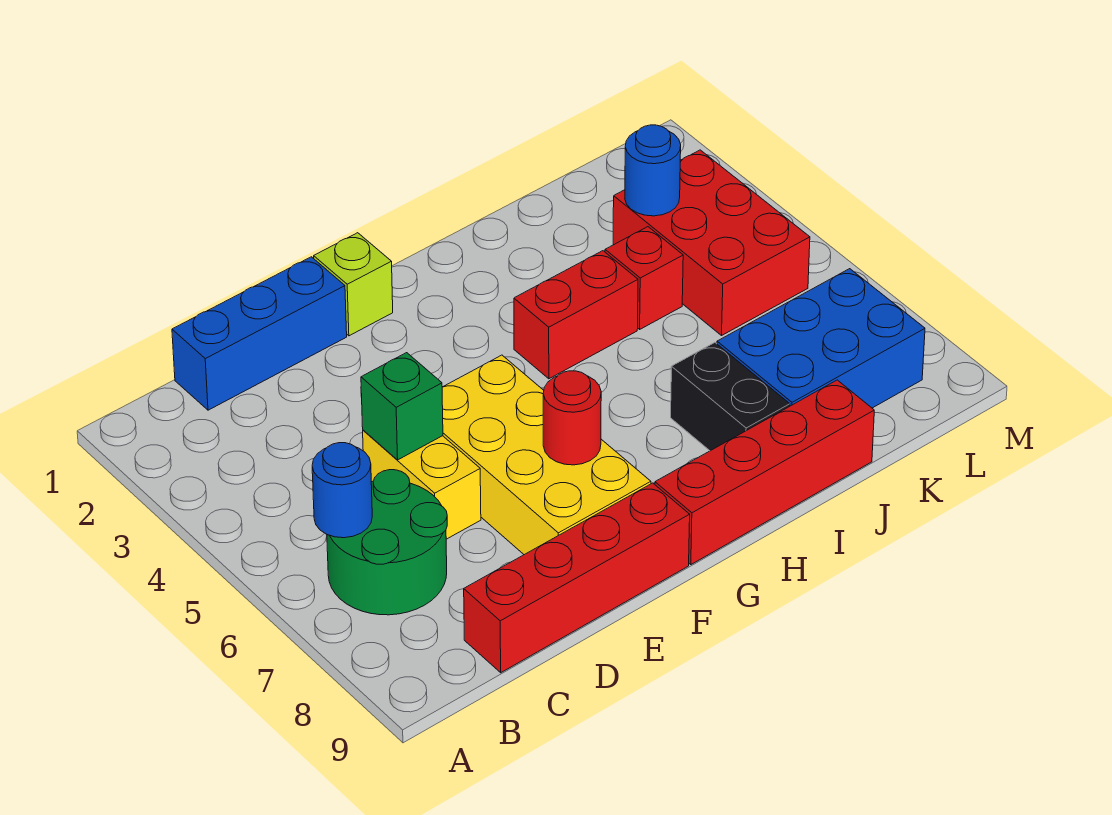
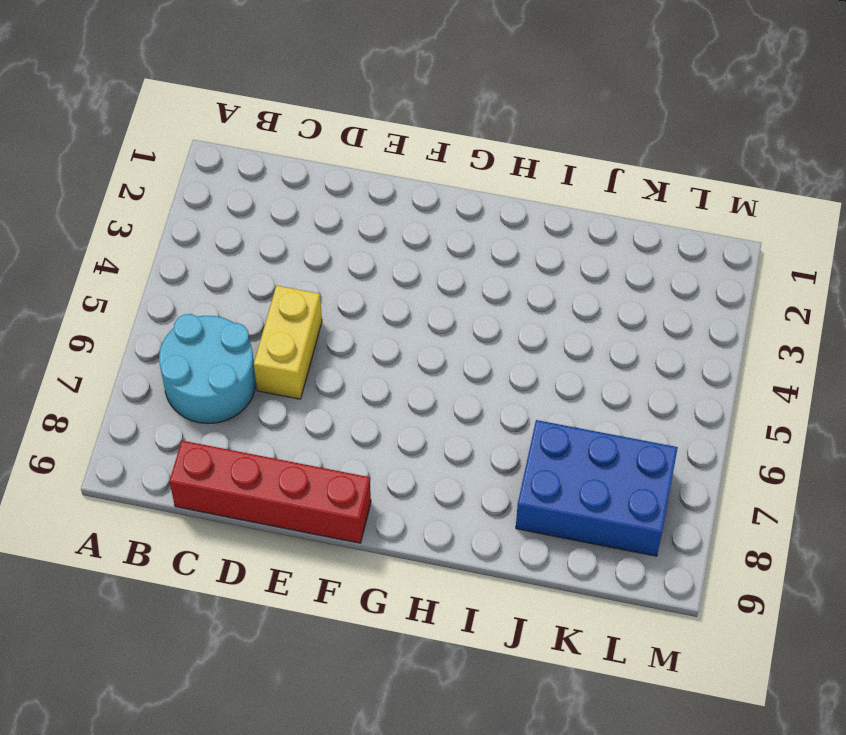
cyan 2x2 round brick [159,314,256,423] -> green 2x2 round brick [327,470,447,615]
none -> blue 1x3 brick [172,257,347,410]
none -> yellow 2x4 brick [442,355,651,555]
none -> lime 1x1 brick [314,233,393,336]

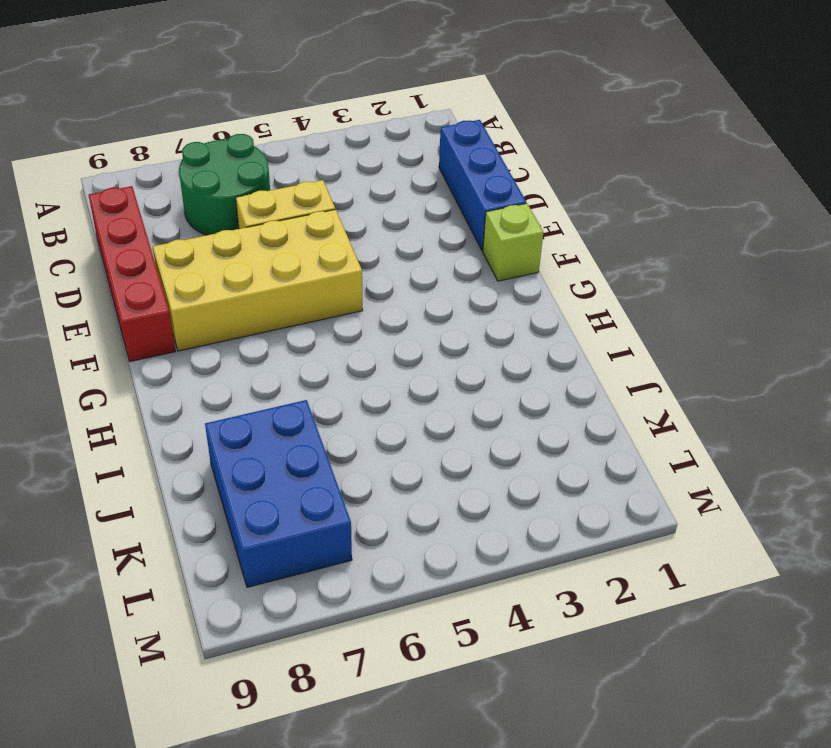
none -> red 1x4 brick [655,380,874,565]
none -> red 1x2 brick [514,251,638,379]
none -> black 1x2 brick [671,343,790,451]

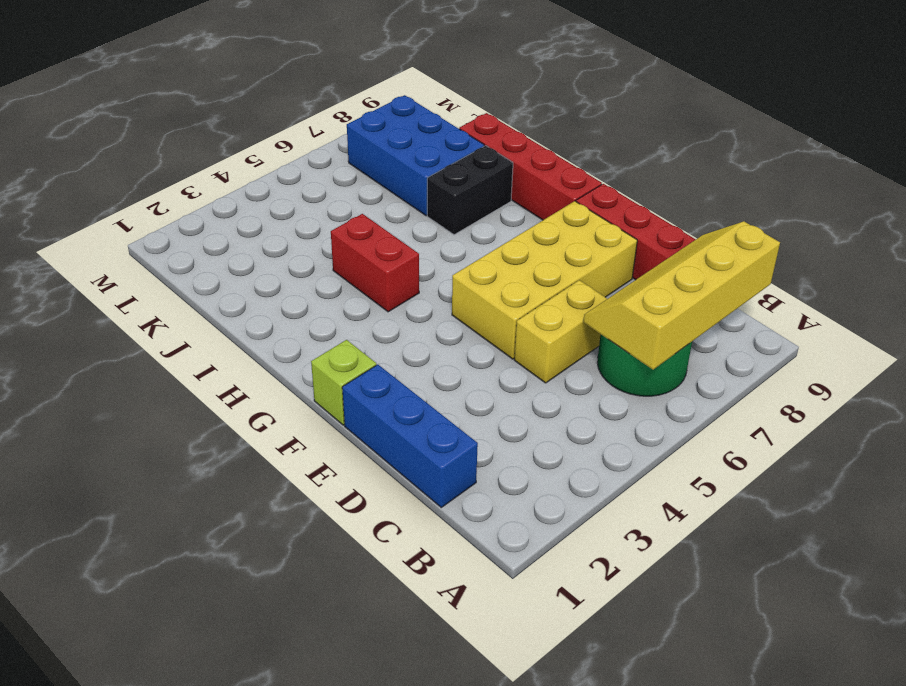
yellow 2x4 slope [583,221,780,370] -> blue 1x1 round brick [312,443,372,538]
none -> red 1x1 brick [605,227,683,329]
none -> red 2x3 brick [613,150,810,335]
none -> green 1x1 brick [361,353,443,460]

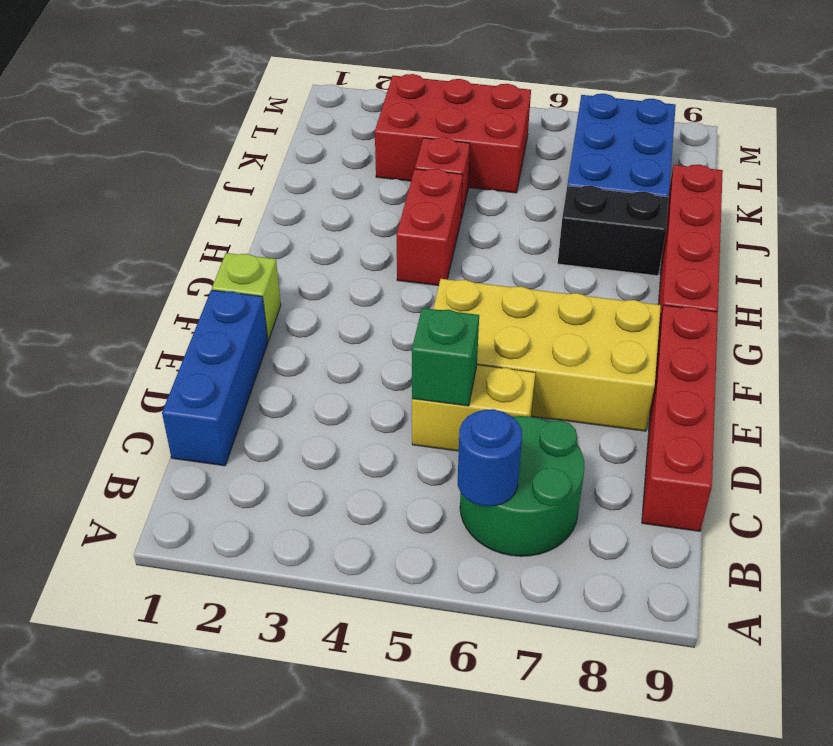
none -> red 1x1 round brick [543,371,601,465]
none -> blue 1x1 round brick [625,125,681,216]

